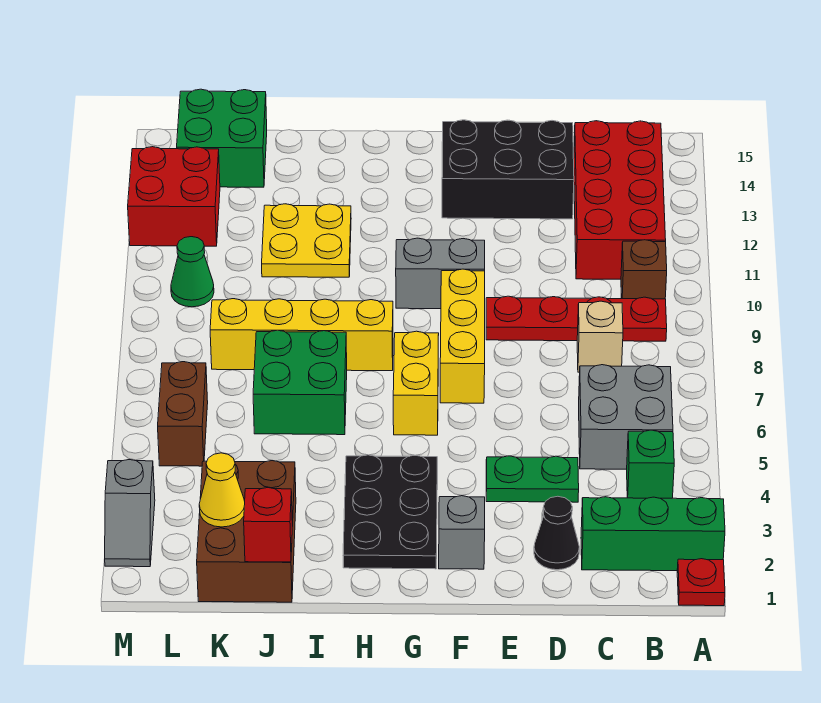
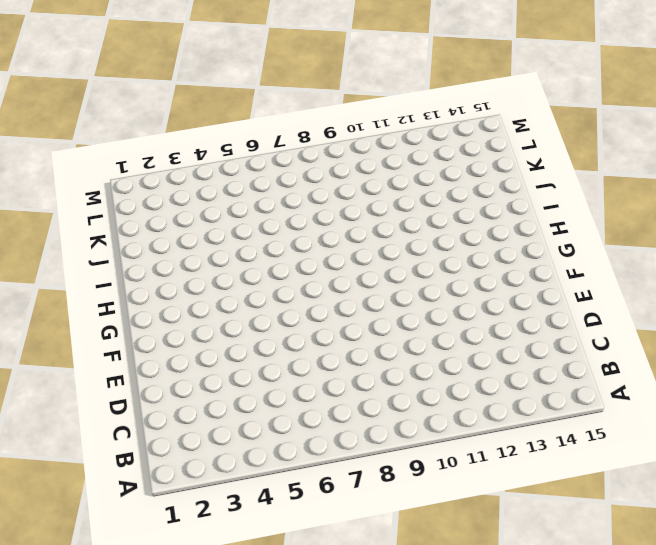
none -> red 1x1 plate [677,559,725,606]
none -> green 1x3 brick [581,497,725,571]
none -> green 1x1 brick [627,430,674,498]

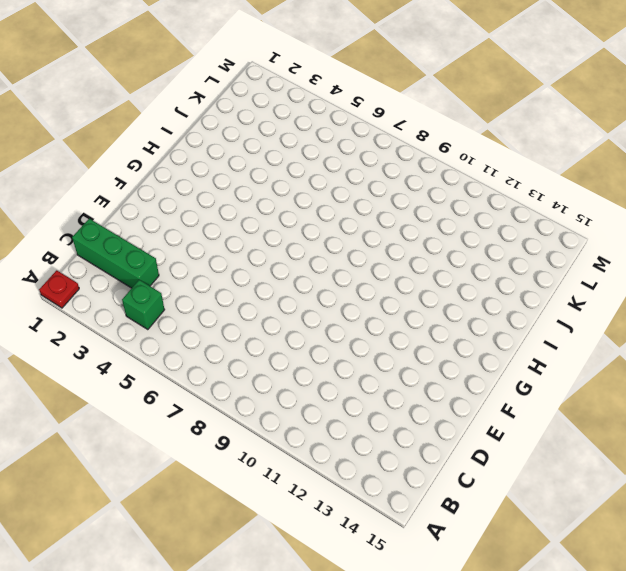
green 1x3 brick [72,219,159,288] -> green 1x3 brick turned to [581,497,725,571]
none -> grey 2x2 brick [579,365,673,469]
none -> red 1x4 plate [486,296,667,341]
none -> brown 1x1 brick [621,240,667,299]

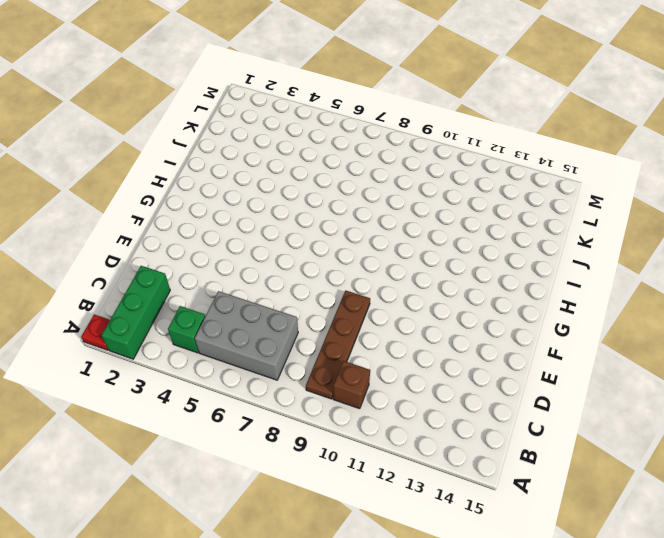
grey 2x3 brick [195,291,298,380] -> grey 2x2 brick [579,365,673,469]
brown 1x4 plate [306,291,370,399] -> red 1x4 plate [486,296,667,341]
none -> red 2x4 brick [574,121,666,279]
none -> tan 1x1 brick [577,301,623,372]
none -> black 1x1 cone [534,496,579,570]

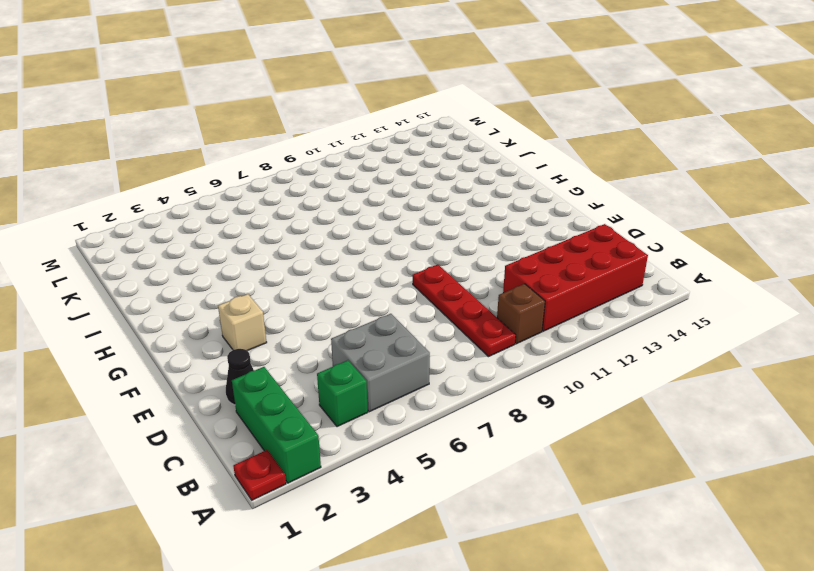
tan 1x1 brick [218,294,267,351] -> tan 1x1 brick moved to [577,301,623,372]
none -> green 1x2 plate [486,456,579,502]
none -> black 2x3 brick [442,120,574,219]
none -> grey 1x1 brick [439,496,485,569]

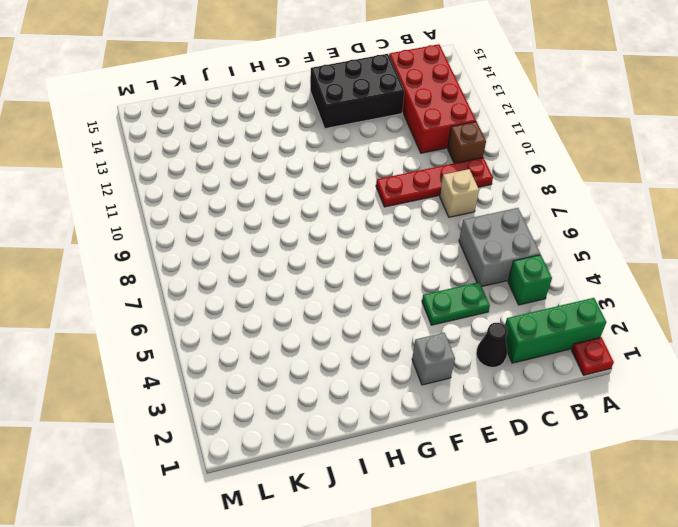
none -> yellow 1x3 brick [440,269,485,403]
none -> grey 1x2 brick [396,238,485,309]
none -> black 2x3 plate [343,455,437,569]

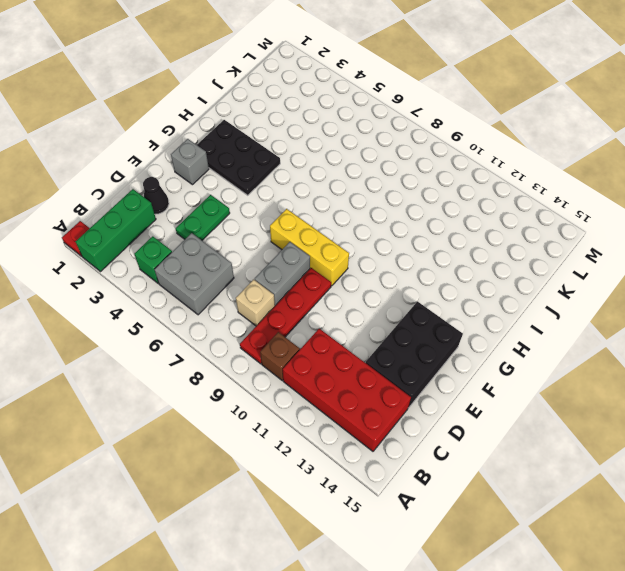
grey 1x2 brick [255,242,310,306] -> grey 1x2 brick moved to [396,238,485,309]
none -> yellow 1x2 brick [393,331,439,435]
none -> yellow 1x4 brick [210,299,393,371]
none -> green 2x2 brick [253,330,347,435]

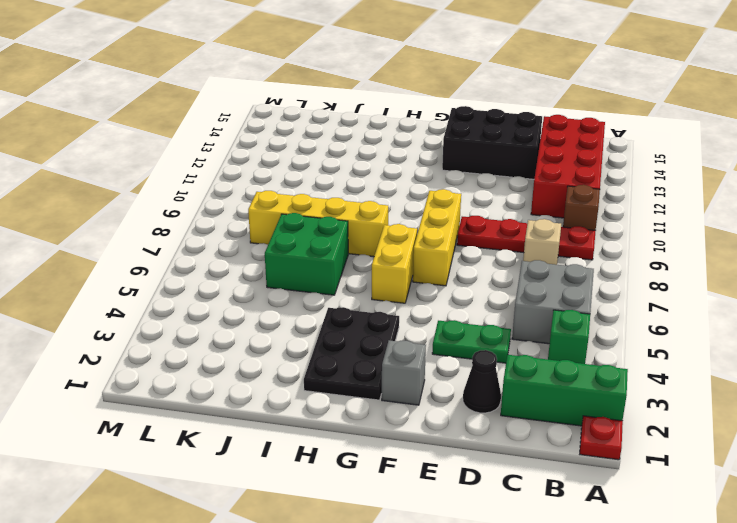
none -> grey 1x2 brick [396,238,485,309]
none -> yellow 2x2 plate [262,204,351,277]
none -> brown 2x3 brick [197,461,296,602]

